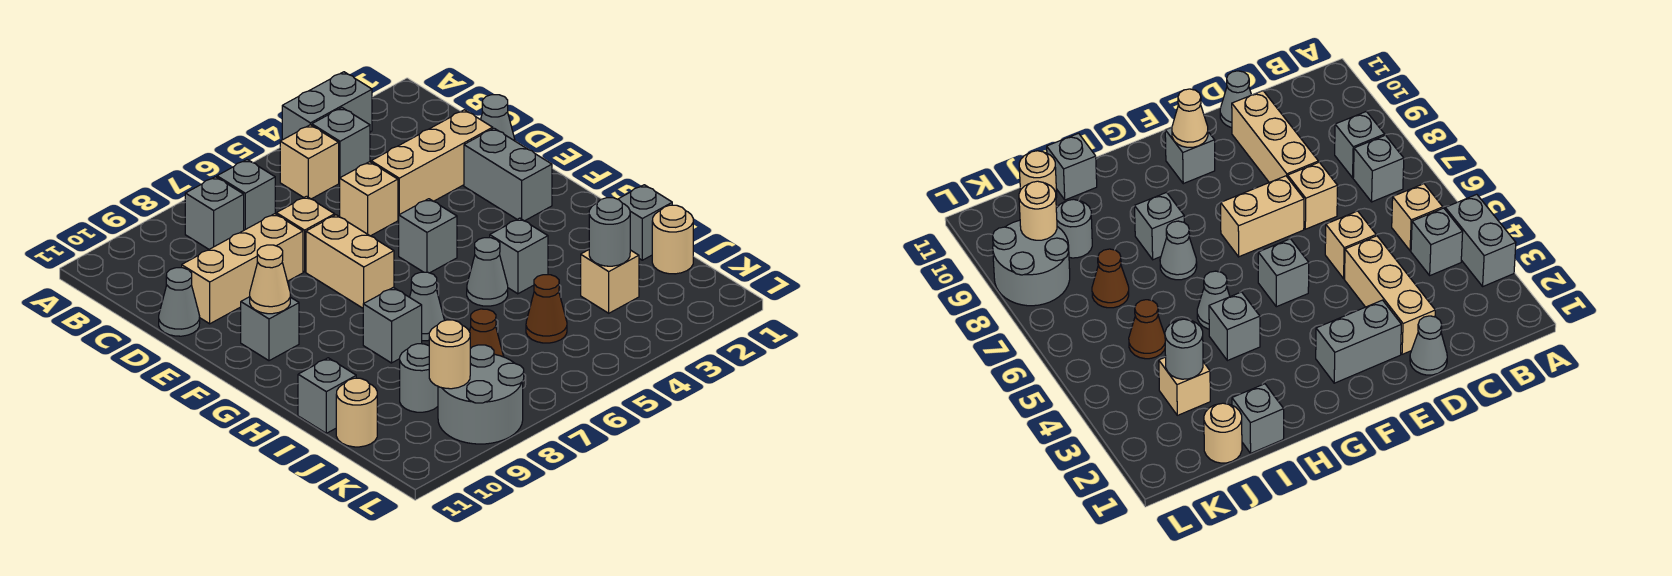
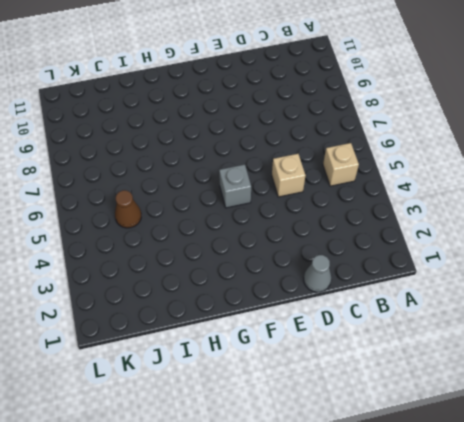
none -> grey 1x2 brick [282,72,372,140]
none -> grey 1x1 brick [312,108,370,183]
none -> grey 1x1 brick [217,160,275,230]
none -> grey 1x1 brick [185,177,244,249]

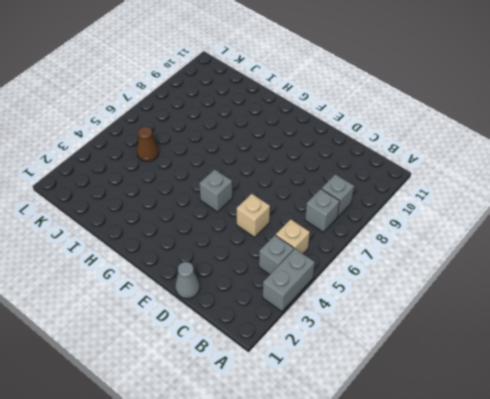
none -> tan 1x3 brick [371,110,493,220]
none -> tan 1x1 brick [276,196,335,272]
none -> tan 1x3 brick [182,214,303,324]
none -> grey 1x1 cone [159,268,200,336]

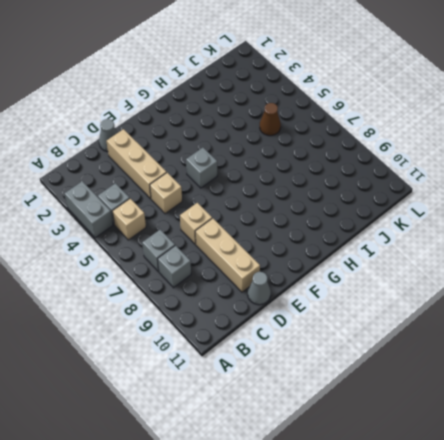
none -> grey 1x2 brick [464,128,552,221]
none -> tan 1x2 brick [306,215,394,308]
none -> grey 1x1 brick [241,297,299,361]
none -> grey 1x1 brick [490,218,548,294]

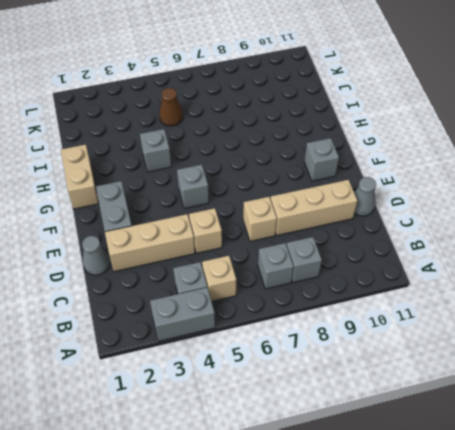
tan 1x2 brick [61,144,99,209] -> tan 1x2 brick moved to [306,215,394,308]
none -> grey 1x1 cone [467,238,508,306]
none -> grey 1x1 cone [410,272,444,341]
none -> grey 1x1 brick [363,287,422,363]
none -> grey 1x1 brick [618,185,672,260]

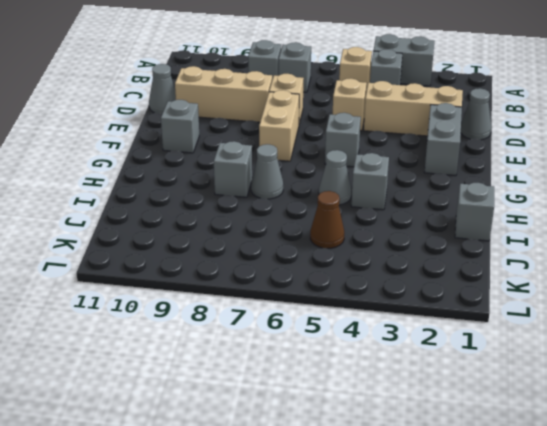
none -> grey 1x1 brick [298,358,356,433]
none -> tan 1x1 round brick [652,205,693,274]
none -> tan 1x1 brick [581,250,639,313]
none -> brown 1x1 cone [469,309,504,357]

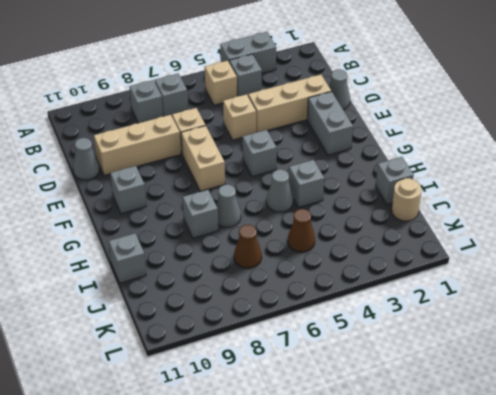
none -> tan 1x1 brick [581,250,639,313]
none -> grey 1x1 round brick [400,344,438,412]
none -> tan 1x1 round brick [336,378,377,447]
none -> grey 2x2 round brick [438,345,524,444]

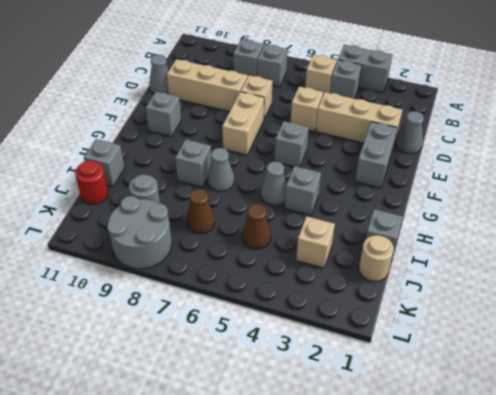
red 1x1 round brick [75,161,108,204] -> tan 1x1 round brick [336,378,377,447]
none -> tan 1x1 cone [250,245,290,314]
none -> grey 1x1 round brick [589,198,630,266]
none -> tan 1x1 round brick [429,320,470,389]

